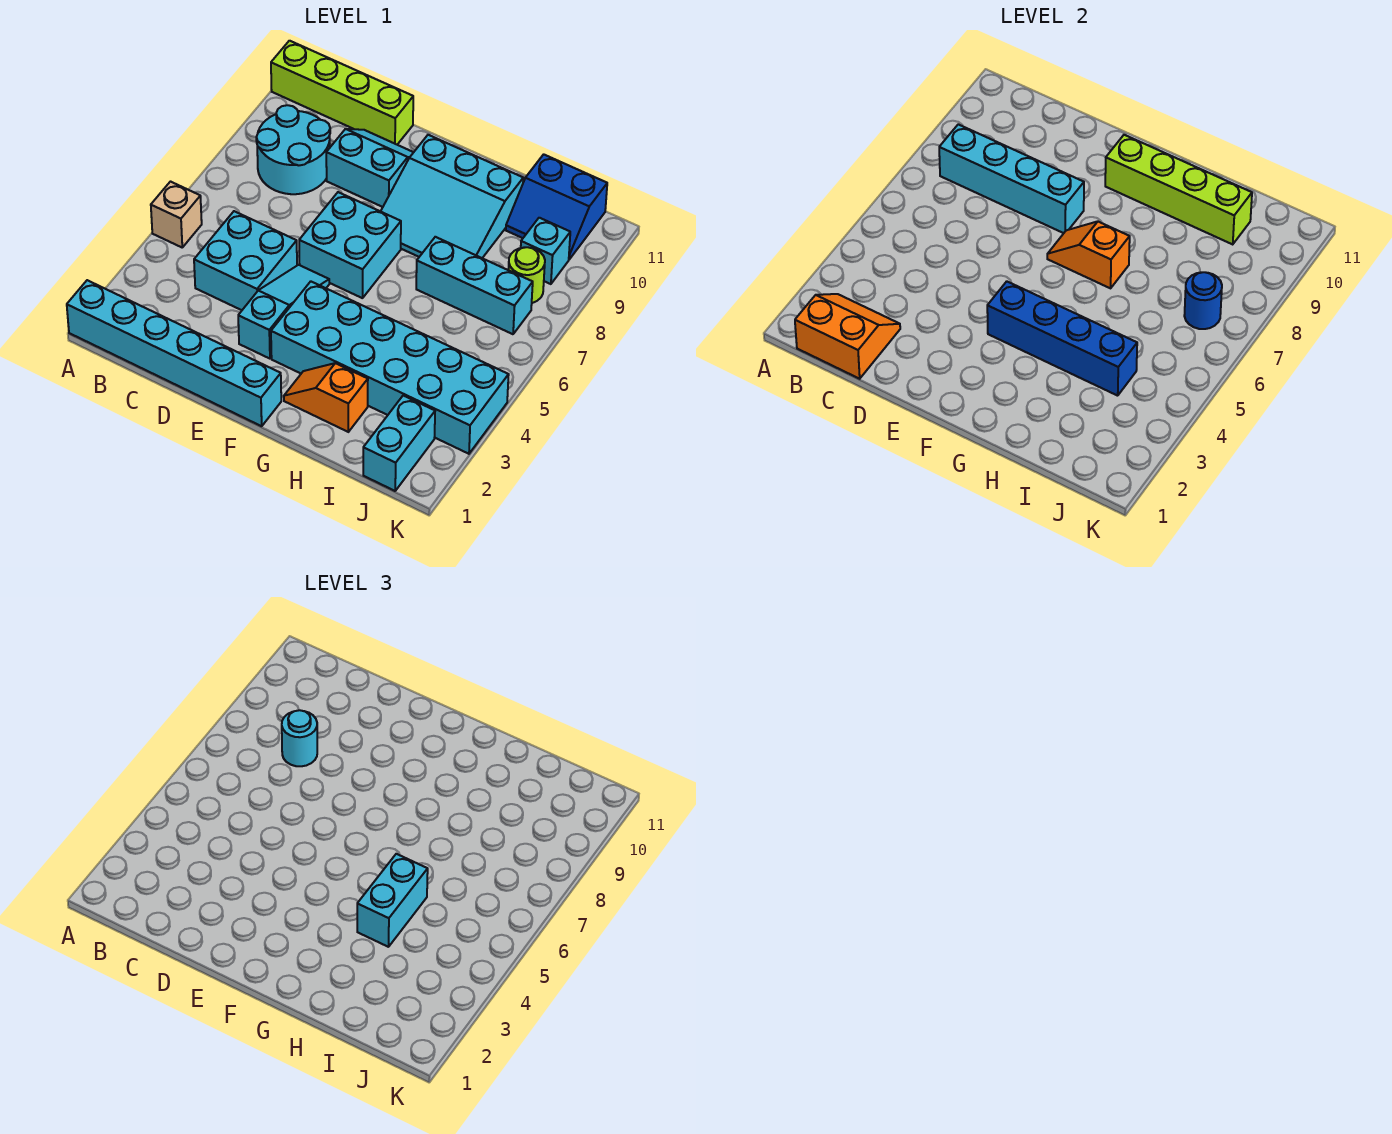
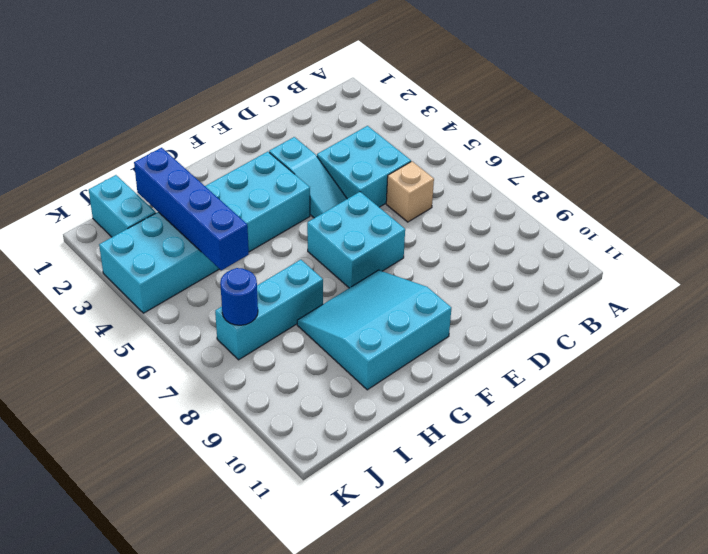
tan 1x1 brick [386,161,434,222] -> tan 1x1 brick moved to [151,182,202,247]
blue 1x4 brick [134,148,249,270] -> blue 1x4 brick turned to [987,281,1137,396]
none -> cyan 1x6 brick [67,280,281,426]
none -> lime 1x4 brick [271,41,413,145]
none -> cyan 2x2 round brick [256,105,330,194]

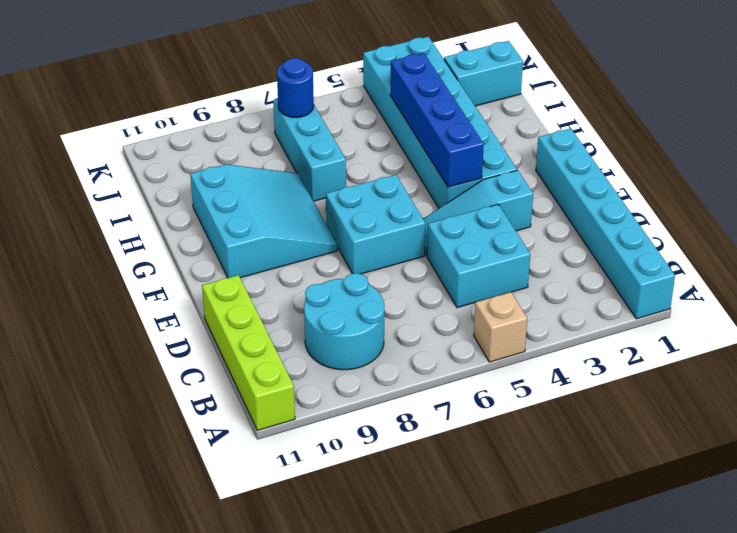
none -> cyan 2x2 slope [326,129,414,207]
none -> orange 1x2 slope [284,363,368,432]
none -> blue 2x2 slope [506,154,607,259]

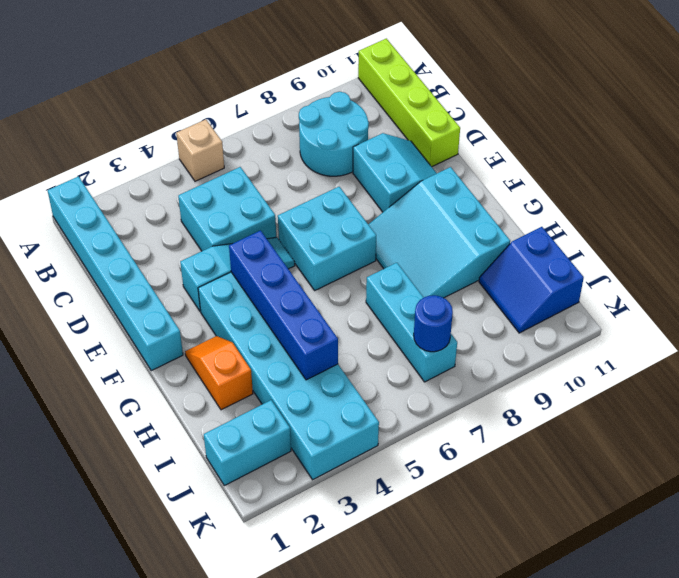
none -> lime 1x1 round brick [508,247,545,303]
none -> cyan 1x1 brick [521,218,570,284]
none -> orange 2x2 slope [795,294,900,379]

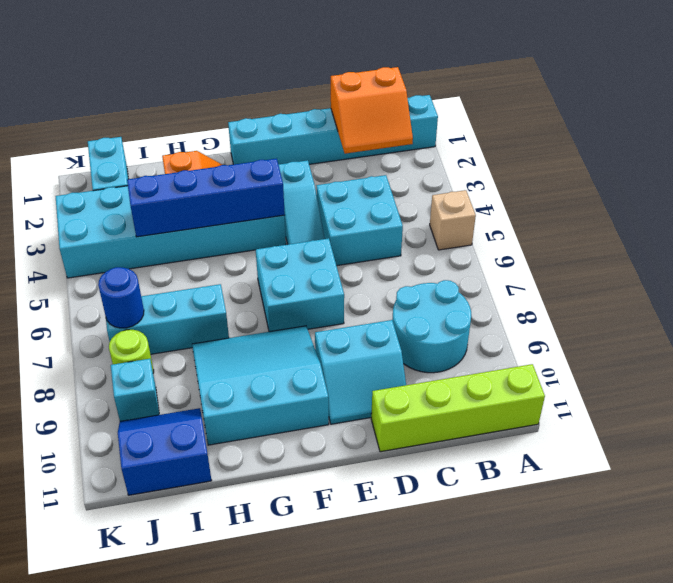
none -> cyan 1x4 brick [939,124,1084,233]
none -> orange 1x2 slope [1047,222,1130,288]
none -> lime 1x4 brick [1105,135,1252,244]

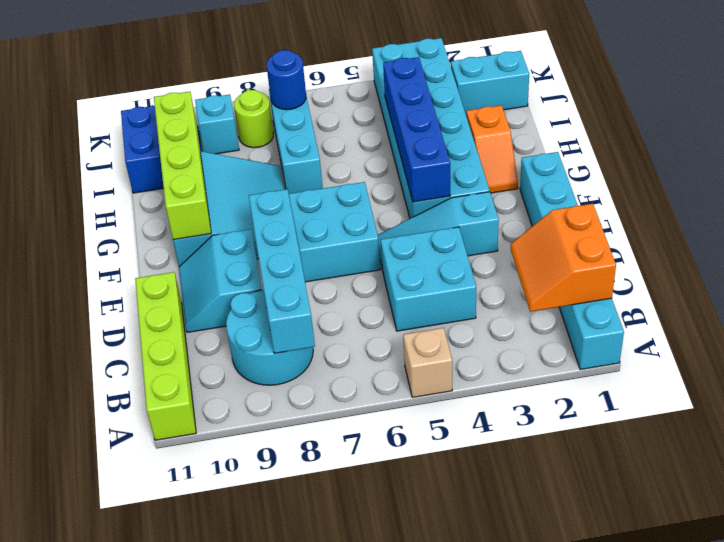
none -> orange 1x2 slope [1047,222,1130,288]
none -> cyan 1x1 round brick [282,710,317,766]
none -> cyan 1x2 brick [357,854,428,947]

